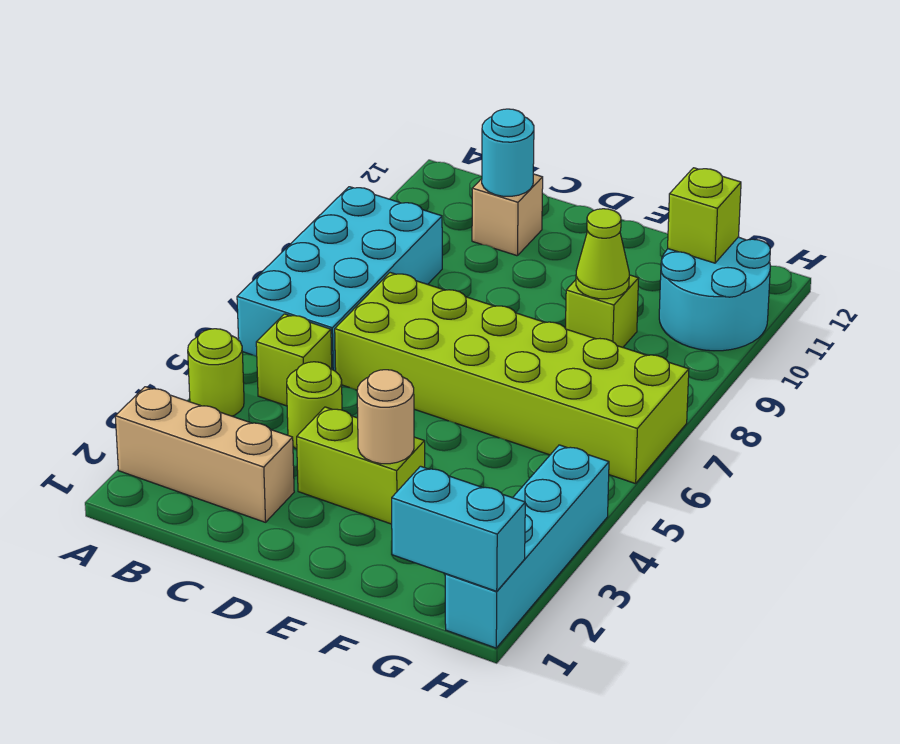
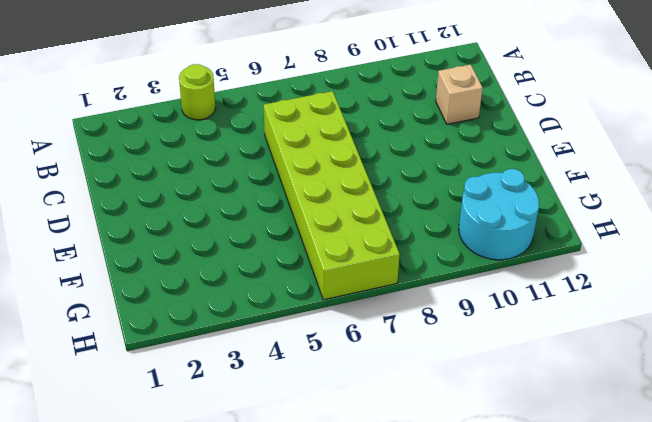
none -> tan 1x3 brick [115,387,294,522]
none -> cyan 2x4 brick [237,187,442,371]
none -> lime 1x1 brick [256,314,332,406]

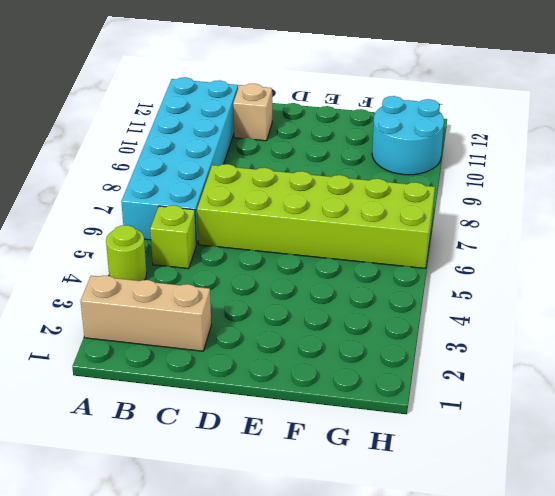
cyan 2x6 brick [121,77,238,244] -> cyan 2x4 brick [237,187,442,371]
none -> lime 1x1 round brick [287,362,342,449]
none -> lime 1x2 brick [297,407,425,524]
none -> lime 1x1 brick [566,275,639,347]

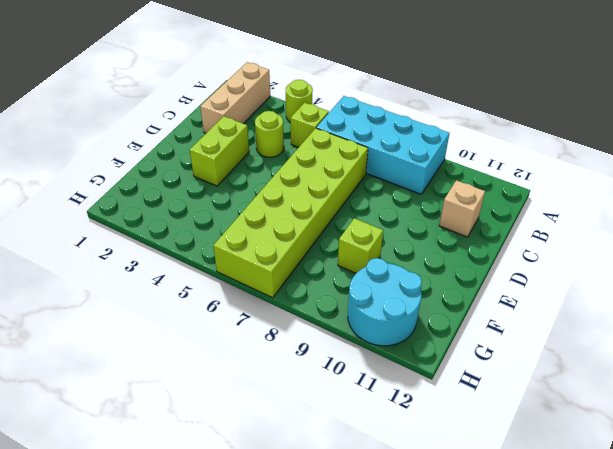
none -> cyan 1x4 brick [445,445,609,648]
none -> cyan 1x1 round brick [482,109,534,196]
none -> tan 1x1 round brick [357,370,414,464]

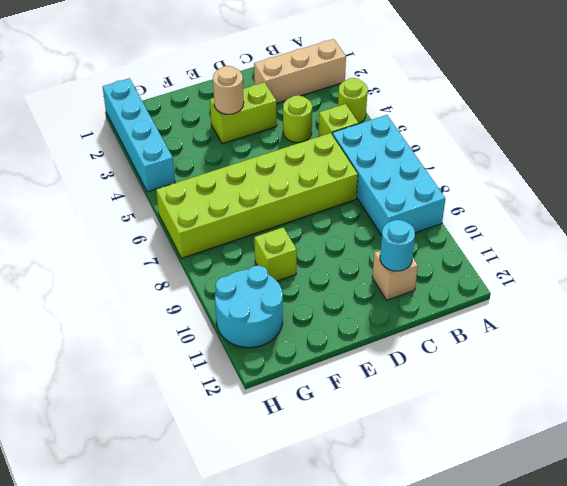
none -> lime 1x1 cone [576,209,629,299]
none -> cyan 1x2 brick [392,466,525,591]
none -> lime 1x1 brick [668,168,741,263]

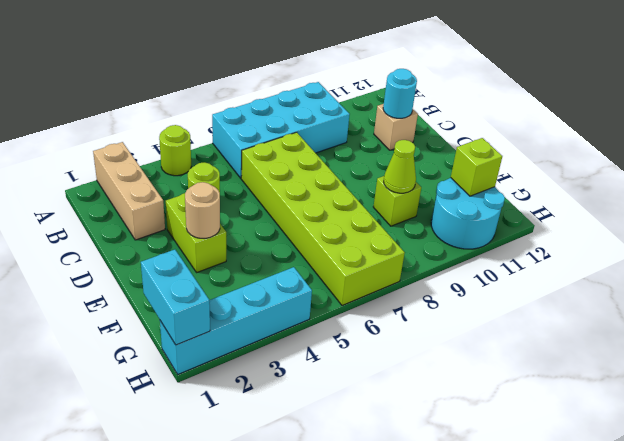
none -> lime 1x1 brick [256,314,332,406]

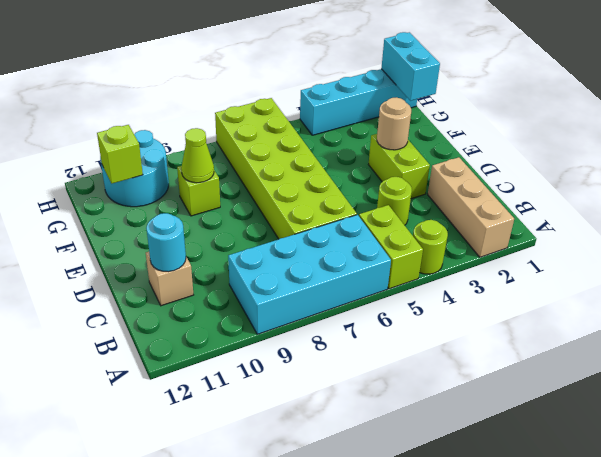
lime 1x2 brick [359,205,423,289] -> lime 1x1 brick [256,314,332,406]

